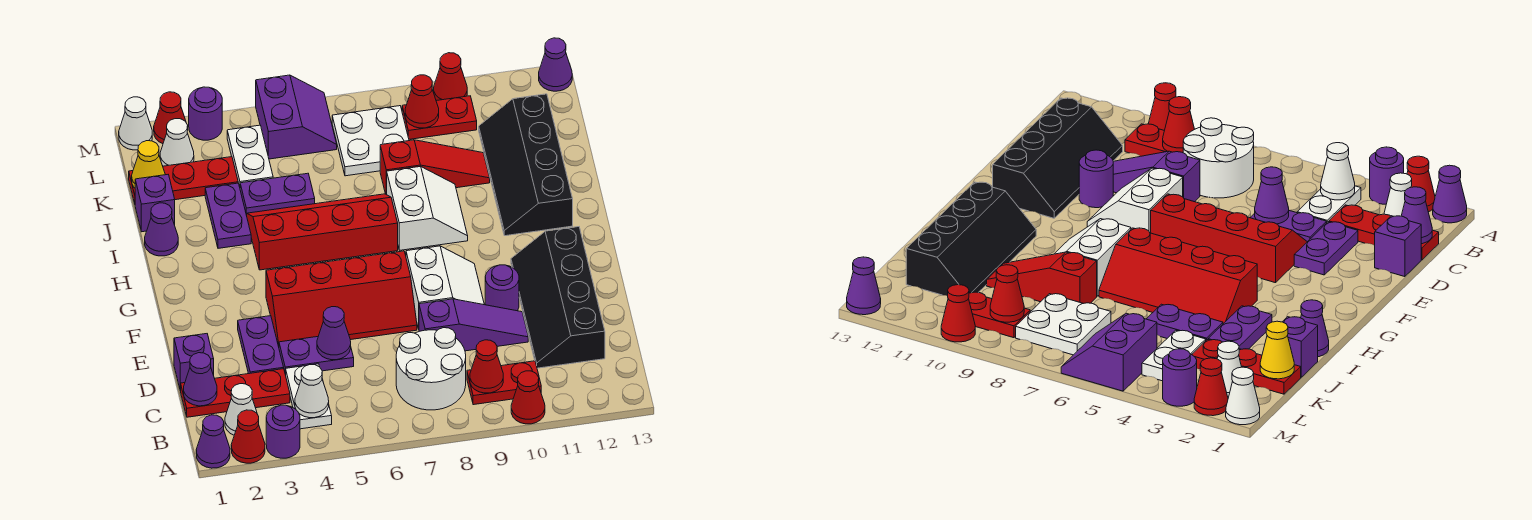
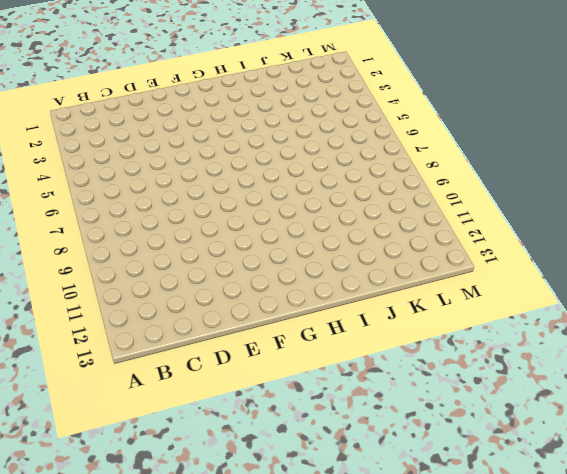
none -> purple 1x1 cone [196,415,230,468]
none -> red 1x1 cone [231,410,265,463]
none -> purple 1x1 round brick [266,405,300,458]
none -> red 1x1 cone [511,371,545,424]

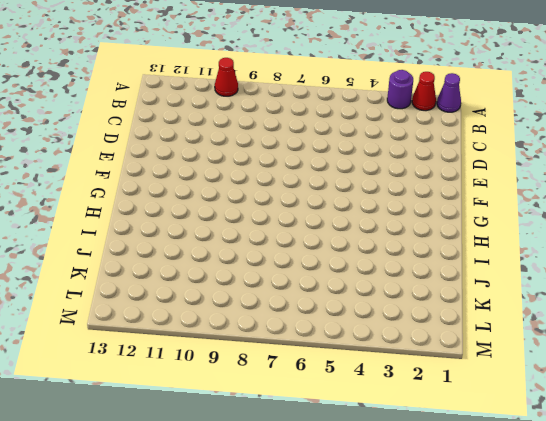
none -> white 1x1 cone [225,384,257,435]
none -> white 1x2 plate [286,364,332,429]
none -> white 2x2 round brick [396,328,466,410]
none -> red 1x2 plate [467,361,541,405]

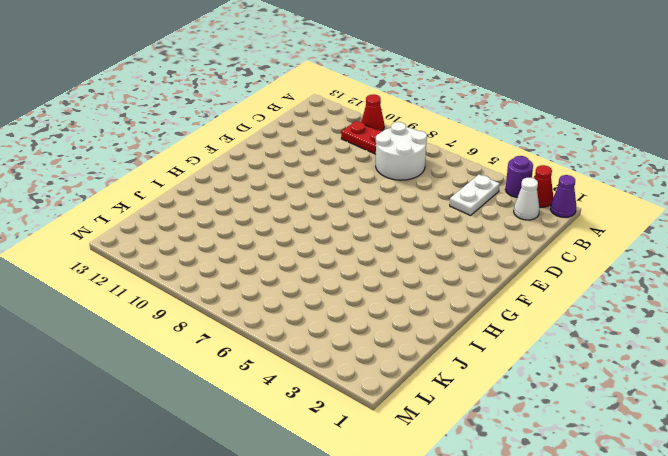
none -> red 1x3 plate [181,369,290,417]
none -> black 2x4 slope [511,227,605,368]
none -> purple 1x1 brick [174,334,214,391]
none -> purple 1x2 plate [238,316,284,374]

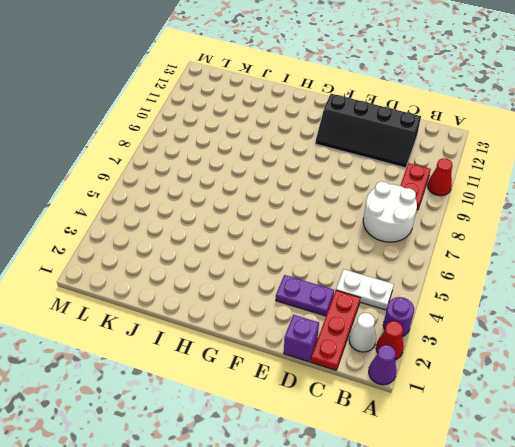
none -> purple 1x2 plate [279,337,354,375]
none -> purple 1x3 slope [419,299,528,351]
none -> red 2x4 slope [266,251,417,346]
none -> white 2x2 slope [406,246,484,329]

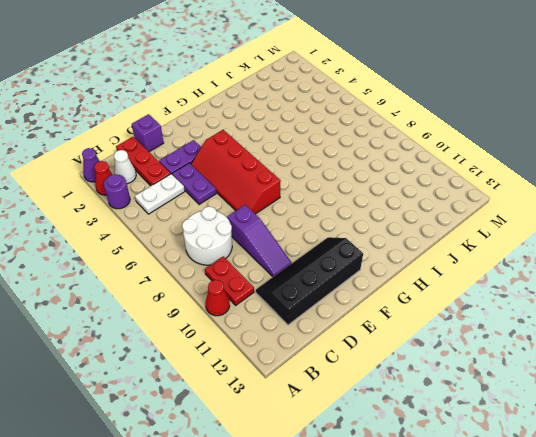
none -> white 2x2 slope [406,246,484,329]
none -> purple 1x1 round brick [485,265,519,311]
none -> red 2x4 slope [247,194,398,270]
none -> white 2x2 slope [386,166,468,250]

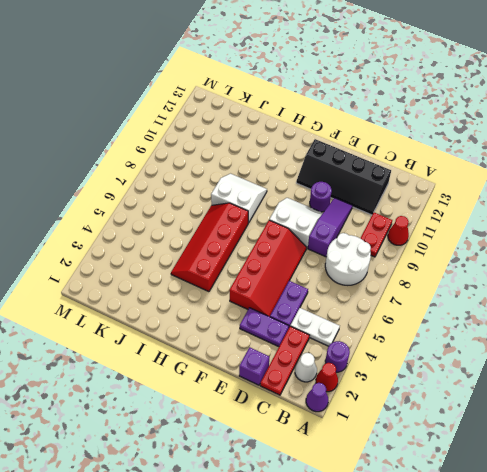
none -> black 2x4 slope [479,94,573,236]
none -> purple 1x1 cone [145,203,178,256]
none -> purple 1x2 plate [205,183,251,248]
none -> purple 1x1 brick [135,175,175,232]

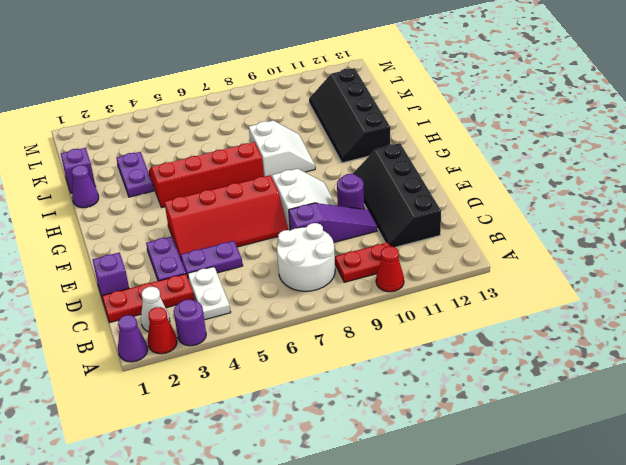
none -> purple 1x2 plate [240,173,315,215]
none -> red 1x3 slope [380,140,490,194]
none -> red 1x3 plate [129,157,238,203]
none -> white 1x2 plate [227,125,273,187]

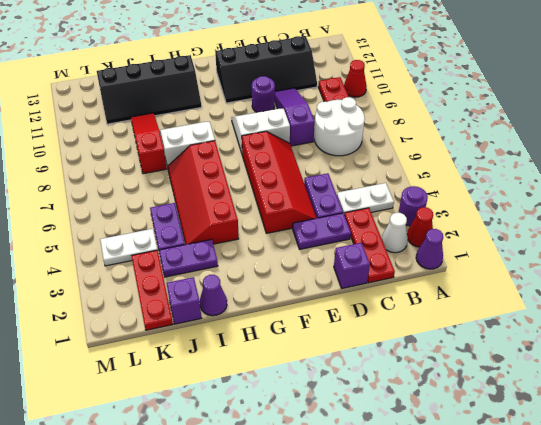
none -> white 2x2 plate [332,106,409,176]
none -> white 1x1 cone [160,119,194,166]
none -> purple 2x2 slope [256,75,337,159]
none -> red 1x2 plate [402,96,477,139]

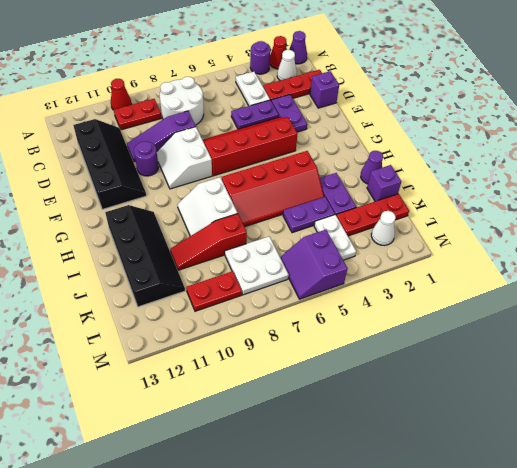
none -> white 1x1 cone [119,97,152,150]
none -> red 1x1 cone [154,92,186,144]
none -> purple 1x1 round brick [189,87,222,140]
none -> red 1x1 cone [434,53,467,100]

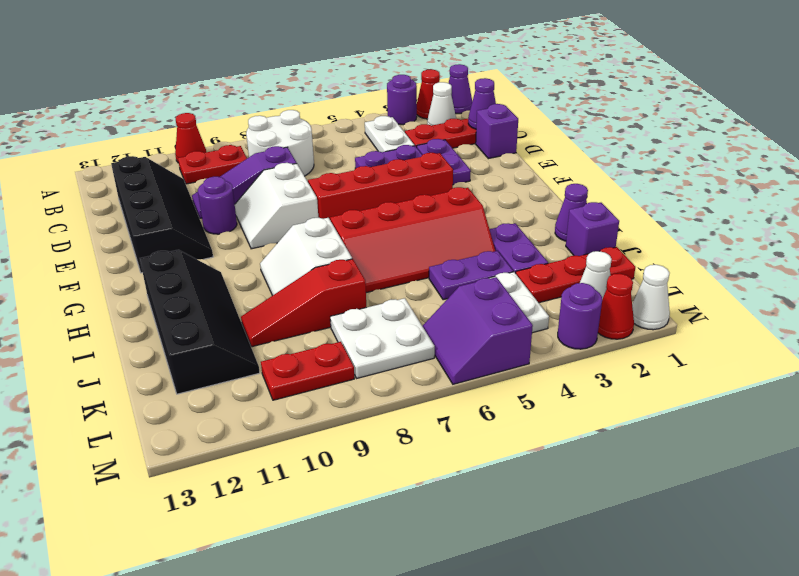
none -> red 1x1 cone [434,53,467,100]
none -> purple 1x1 cone [539,38,572,91]
none -> white 1x1 cone [295,365,329,418]
none -> red 1x1 cone [470,340,503,393]

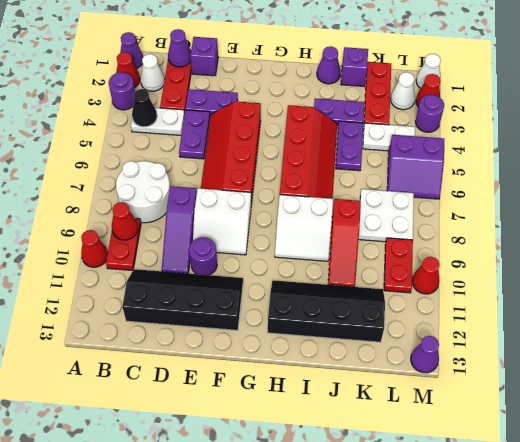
black 1x1 cone [132,89,157,127] -> white 1x1 cone [295,365,329,418]
none -> purple 1x1 cone [317,307,351,360]
none -> yellow 1x1 cone [132,141,165,188]
none -> red 1x1 cone [405,75,439,128]

